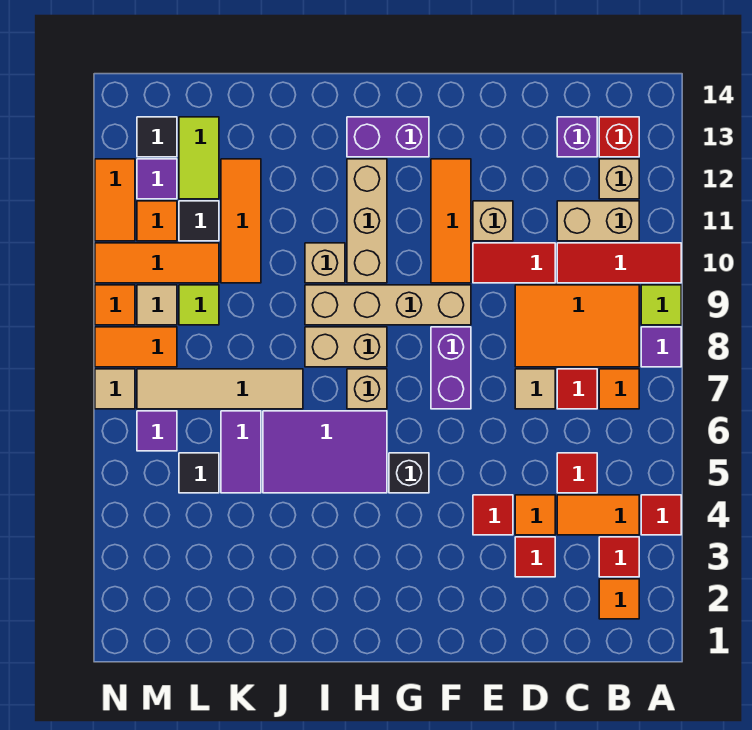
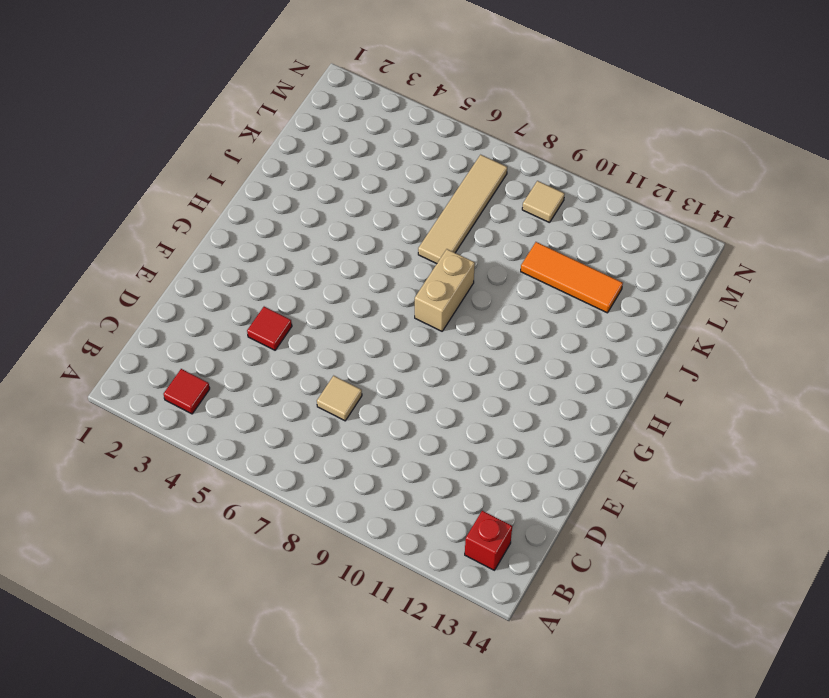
none -> red 1x1 tile [641,495,681,535]
none -> purple 1x1 tile [641,327,681,367]
none -> lime 1x1 tile [641,285,681,325]
none -> red 1x3 tile [557,243,681,283]

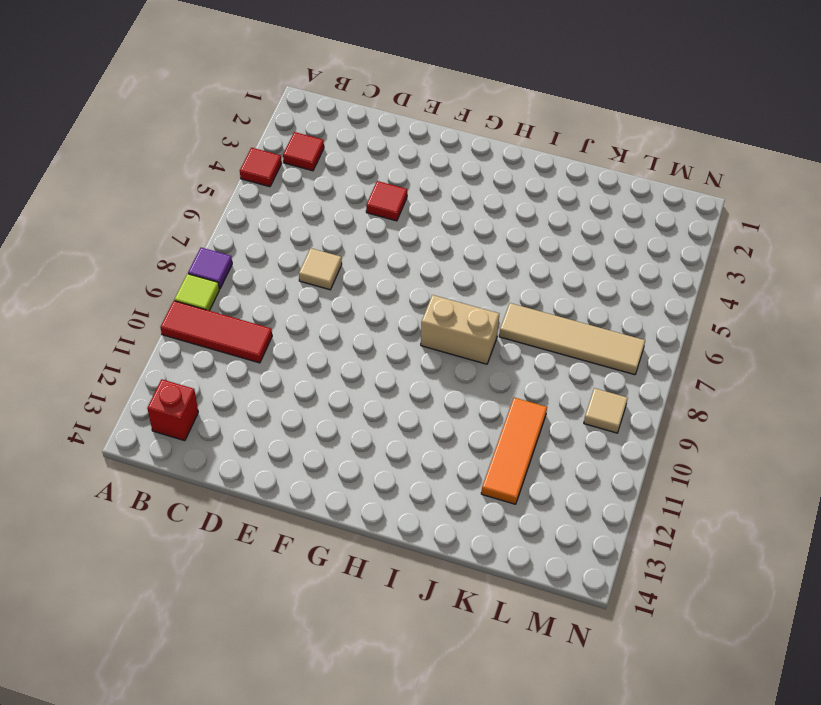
none -> orange 1x1 tile [599,579,639,619]
none -> orange 1x2 tile [557,495,639,535]
none -> orange 1x1 tile [599,369,639,409]
none -> orange 2x3 tile [515,285,639,367]

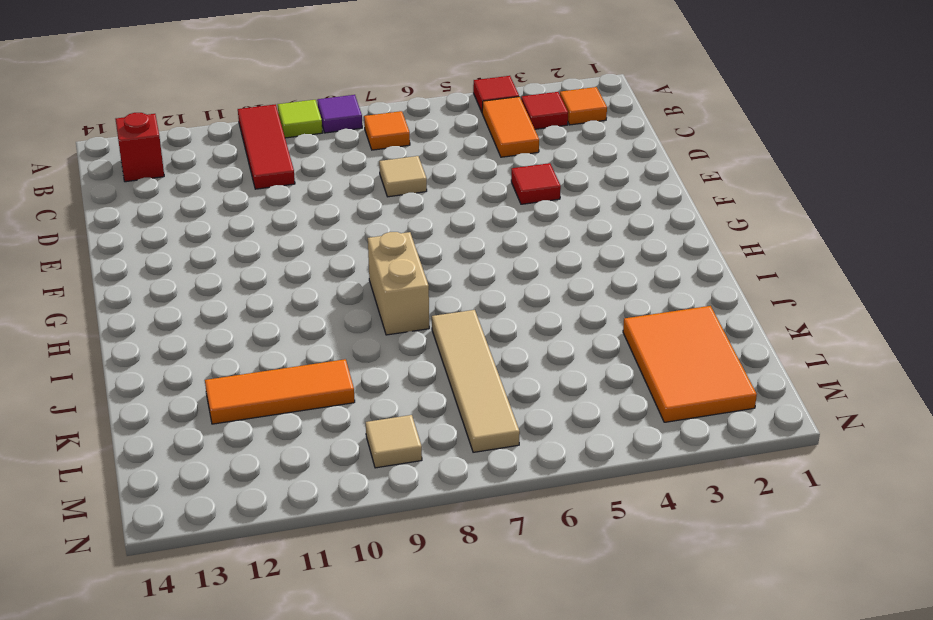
orange 2x3 tile [623,306,757,422] -> orange 2x3 tile moved to [515,285,639,367]
none -> tan 1x2 brick [557,201,639,241]
none -> tan 1x1 brick [599,159,639,199]
none -> red 1x1 tile [557,453,597,493]
none -> red 1x1 tile [557,369,597,409]

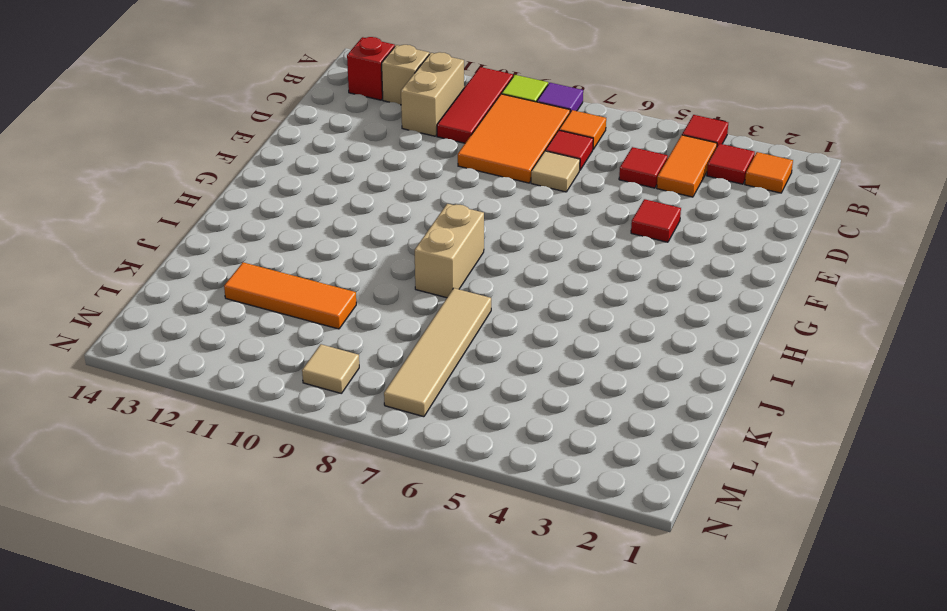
none -> purple 1x1 brick [557,117,597,157]
none -> red 1x1 tile [515,537,555,577]
none -> orange 1x1 tile [515,495,555,535]
none -> red 1x2 tile [473,243,555,283]

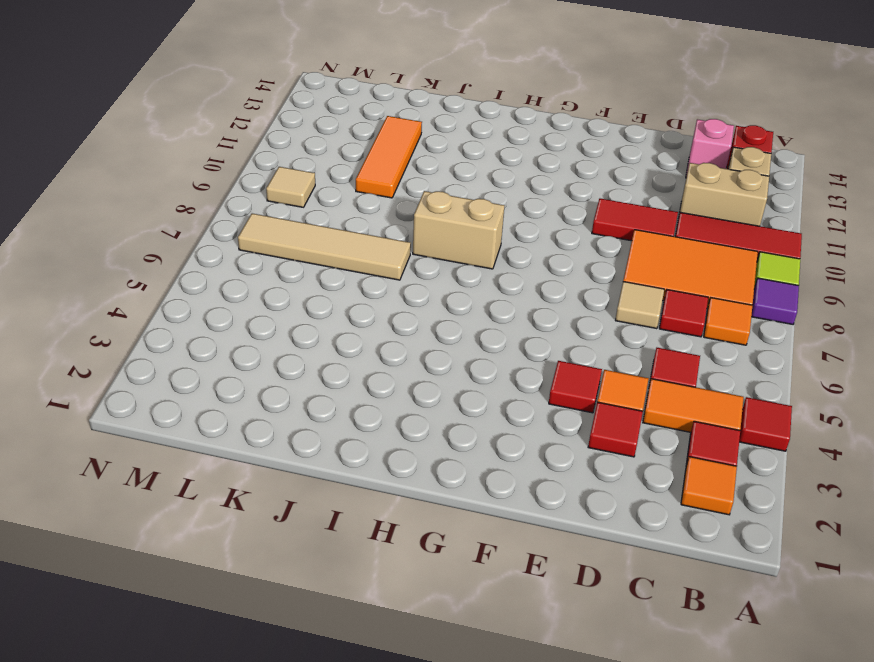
pink 1x1 brick [686,119,734,177] -> purple 1x1 brick [557,117,597,157]
none -> tan 1x1 brick [473,201,513,241]
none -> purple 1x2 brick [431,327,471,409]
none -> tan 1x4 brick [305,285,471,325]
none -> orange 1x3 tile [431,159,471,283]

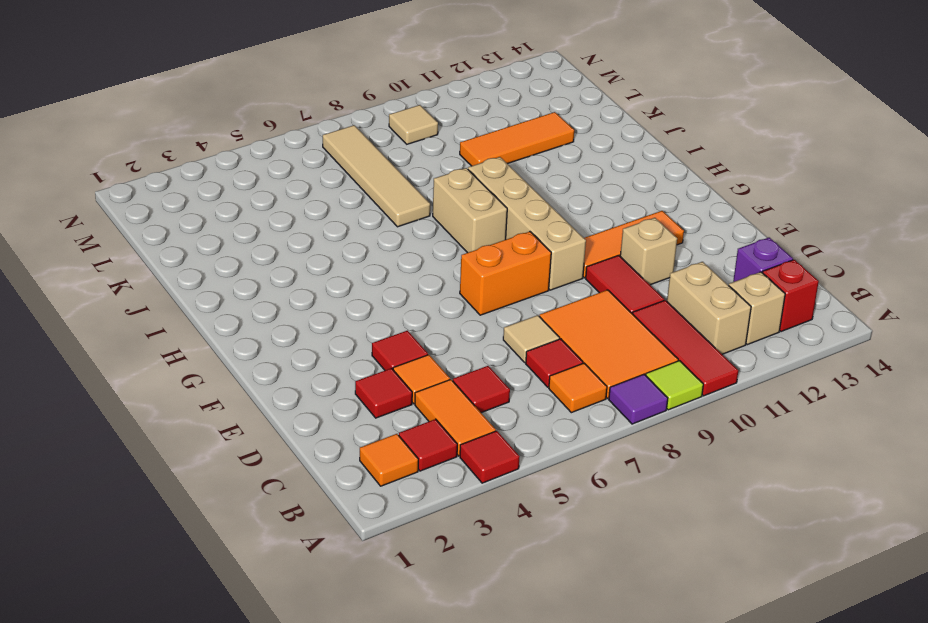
orange 1x2 brick [460,232,551,315] -> purple 1x2 brick [431,327,471,409]
none -> black 1x1 brick [389,453,429,493]
none -> purple 1x2 brick [347,117,429,157]
none -> purple 2x3 tile [263,411,387,493]
none -> tan 1x1 brick [347,369,387,409]

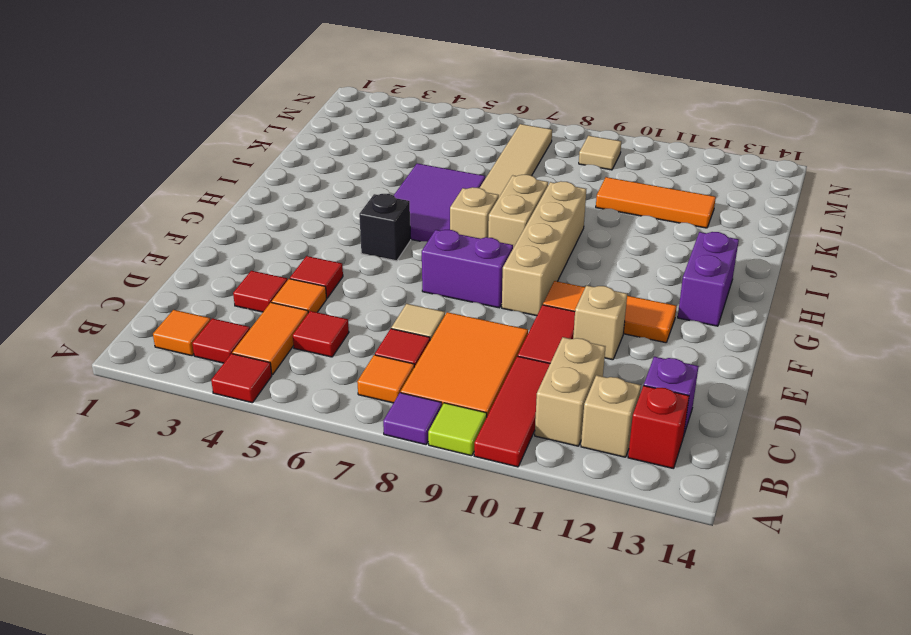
none -> tan 1x3 brick [347,159,387,283]
none -> tan 1x1 brick [305,243,345,283]
none -> purple 1x2 tile [221,411,261,493]
none -> black 1x1 tile [179,453,219,493]

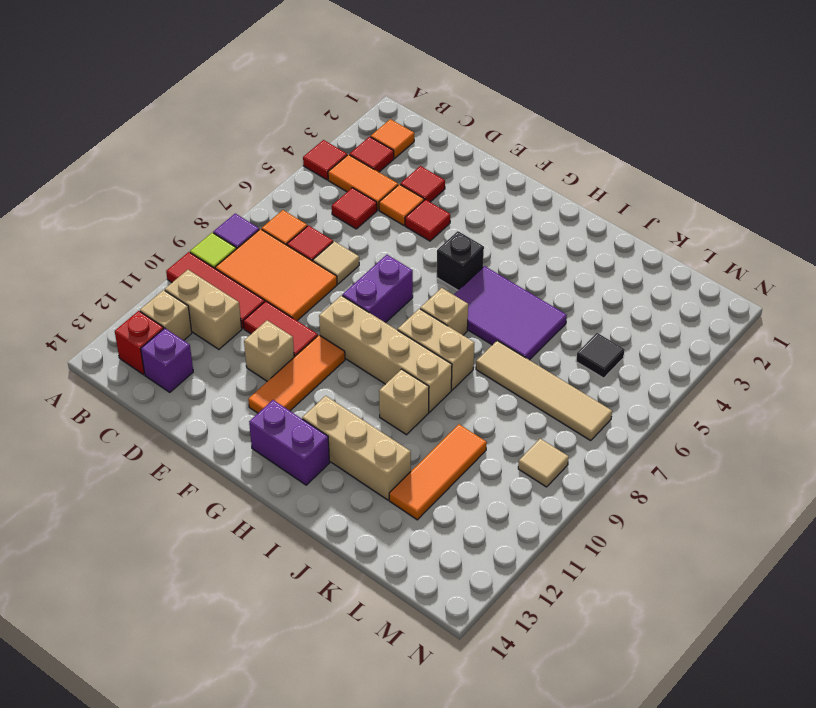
tan 1x3 brick [302,396,411,500] -> tan 1x3 brick turned to [347,159,387,283]
none -> purple 1x2 tile [221,411,261,493]
none -> lime 1x1 tile [179,285,219,325]
none -> orange 1x3 tile [95,243,219,283]
none -> black 1x1 tile [179,201,219,241]

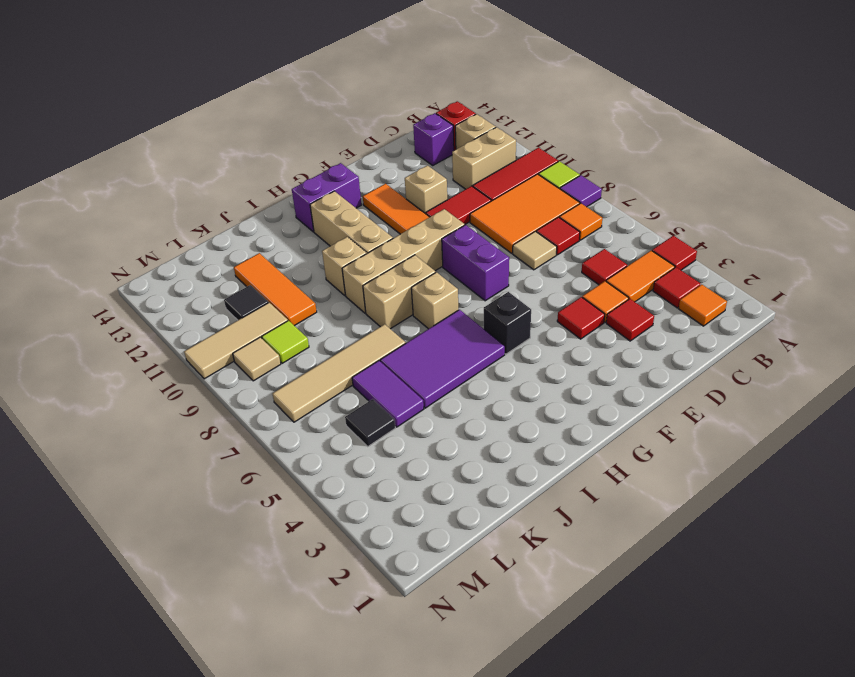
tan 1x3 tile [184,303,288,379] -> orange 1x3 tile [95,243,219,283]
none -> lime 1x2 tile [179,117,219,199]
none -> purple 1x1 tile [137,411,177,451]
none -> orange 1x2 tile [95,327,177,367]
none -> orange 1x1 tile [137,201,177,241]

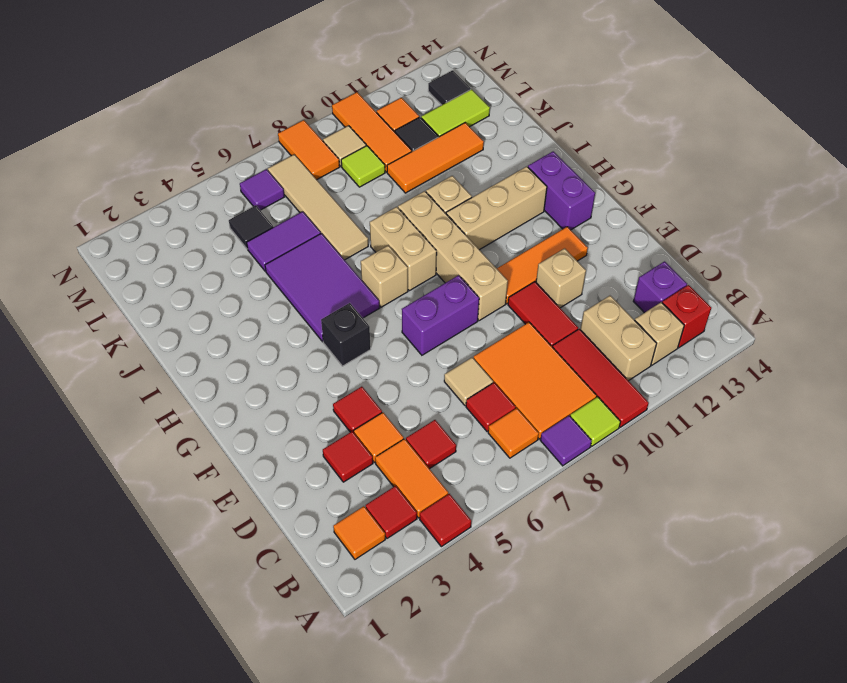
none -> purple 1x1 tile [137,159,177,199]
none -> tan 1x1 tile [95,369,135,409]
none -> orange 1x1 tile [95,285,135,325]
none -> orange 1x2 tile [95,159,135,241]

